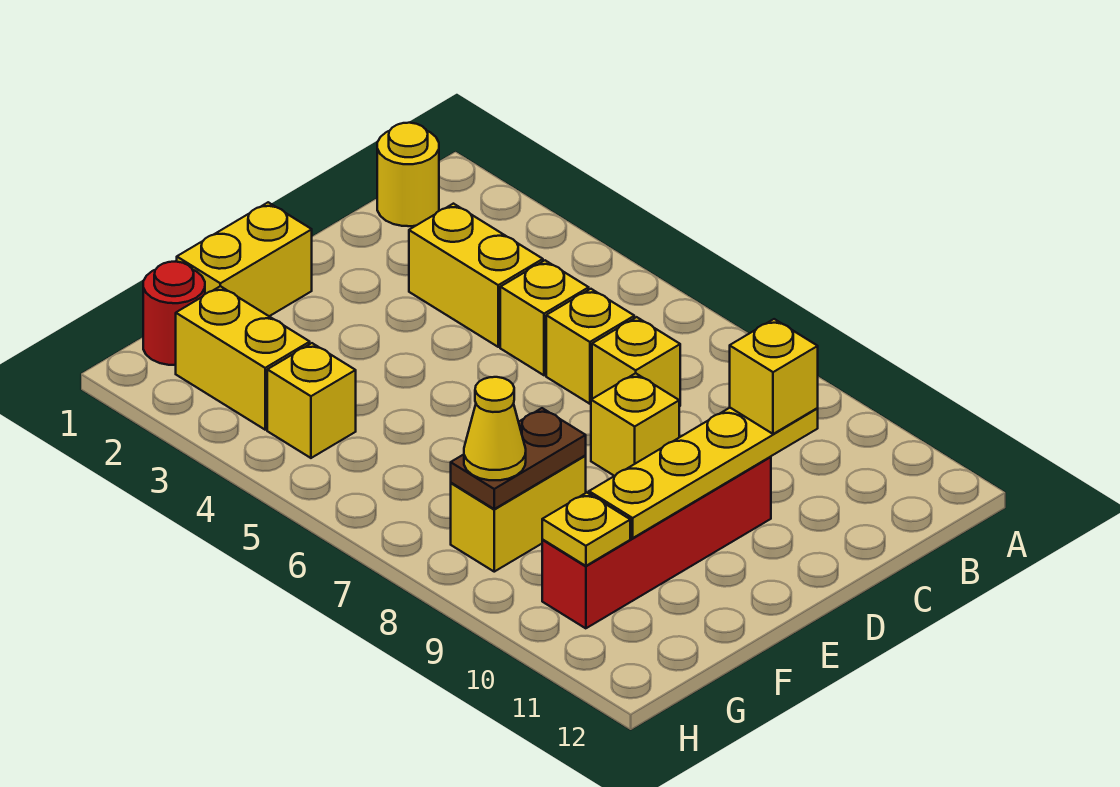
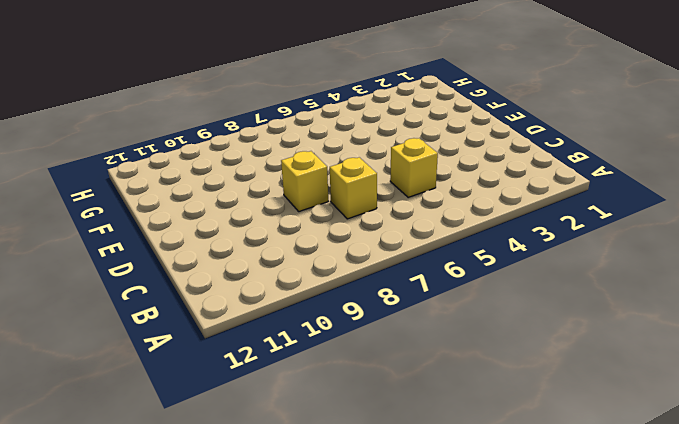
none -> yellow 1x1 round brick [377,123,439,226]
none -> yellow 1x2 brick [409,204,543,347]
none -> yellow 1x1 brick [546,289,634,404]

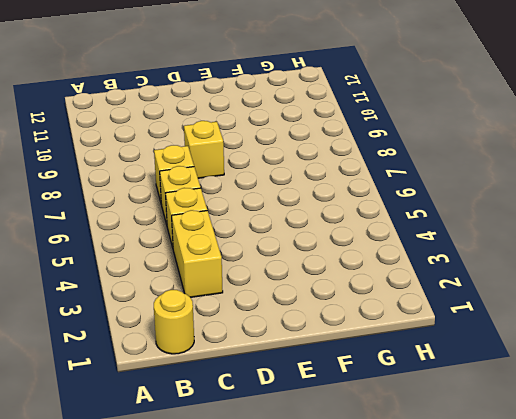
none -> red 1x4 brick [542,457,771,628]
none -> yellow 1x2 brick [177,202,312,316]
none -> yellow 1x2 brick [451,456,586,572]

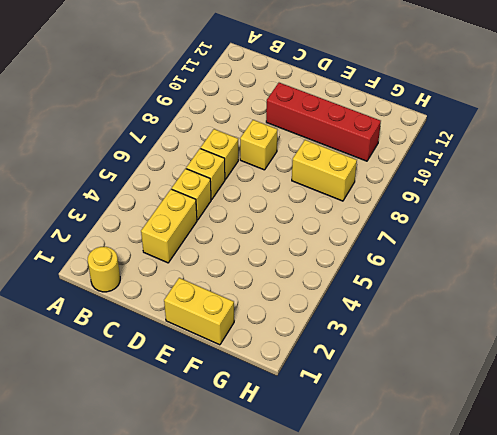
none -> red 1x1 round brick [143,262,205,365]
none -> yellow 1x2 brick [176,286,310,430]
none -> yellow 1x1 brick [267,343,356,458]

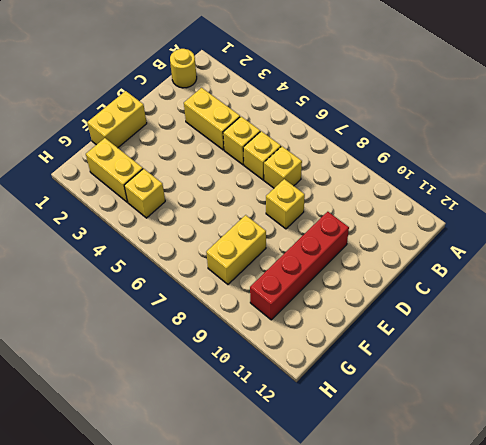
none -> red 1x1 round brick [143,262,205,365]
none -> yellow 1x4 plate [589,408,818,538]
none -> brown 1x2 plate [451,408,586,509]

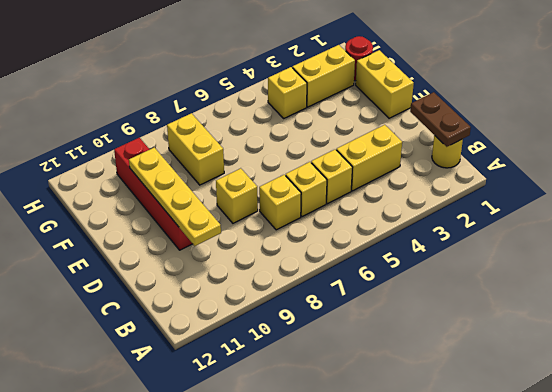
brown 1x2 plate [410,92,471,147] -> brown 1x2 plate moved to [451,408,586,509]
none -> yellow 1x1 plate [542,493,630,566]
none -> yellow 1x1 brick [730,319,818,434]
none -> yellow 1x1 cone [464,377,526,480]

